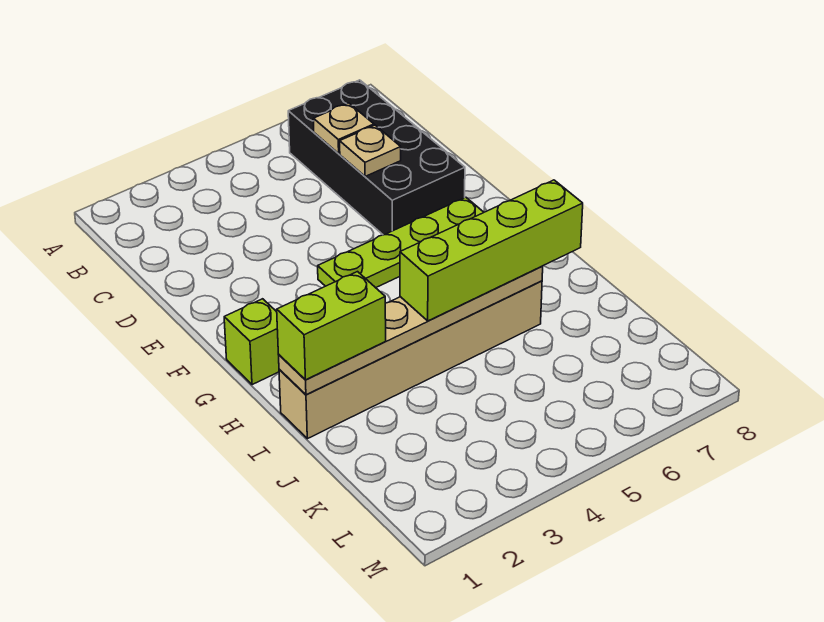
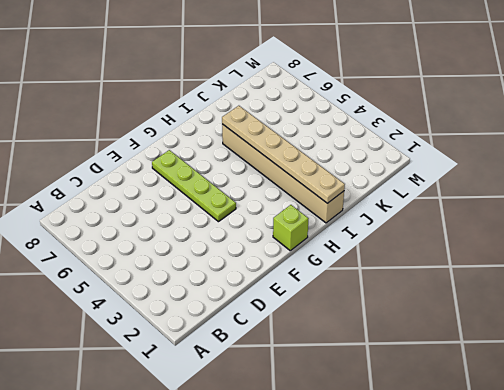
none -> black 2x4 brick [288,80,465,235]
none -> tan 1x1 plate [313,103,374,154]

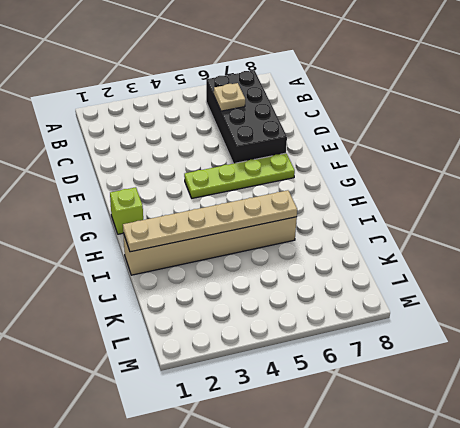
none -> tan 1x1 plate [340,125,401,177]
none -> lime 1x2 brick [277,272,386,380]

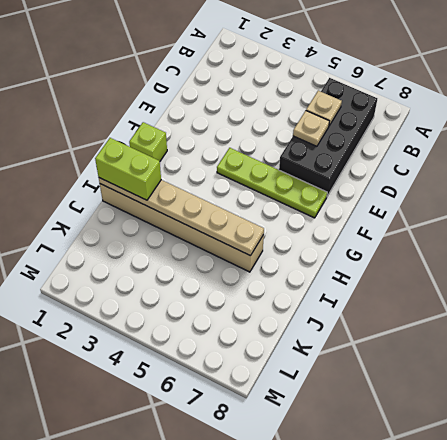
none -> lime 1x4 brick [400,180,583,321]

